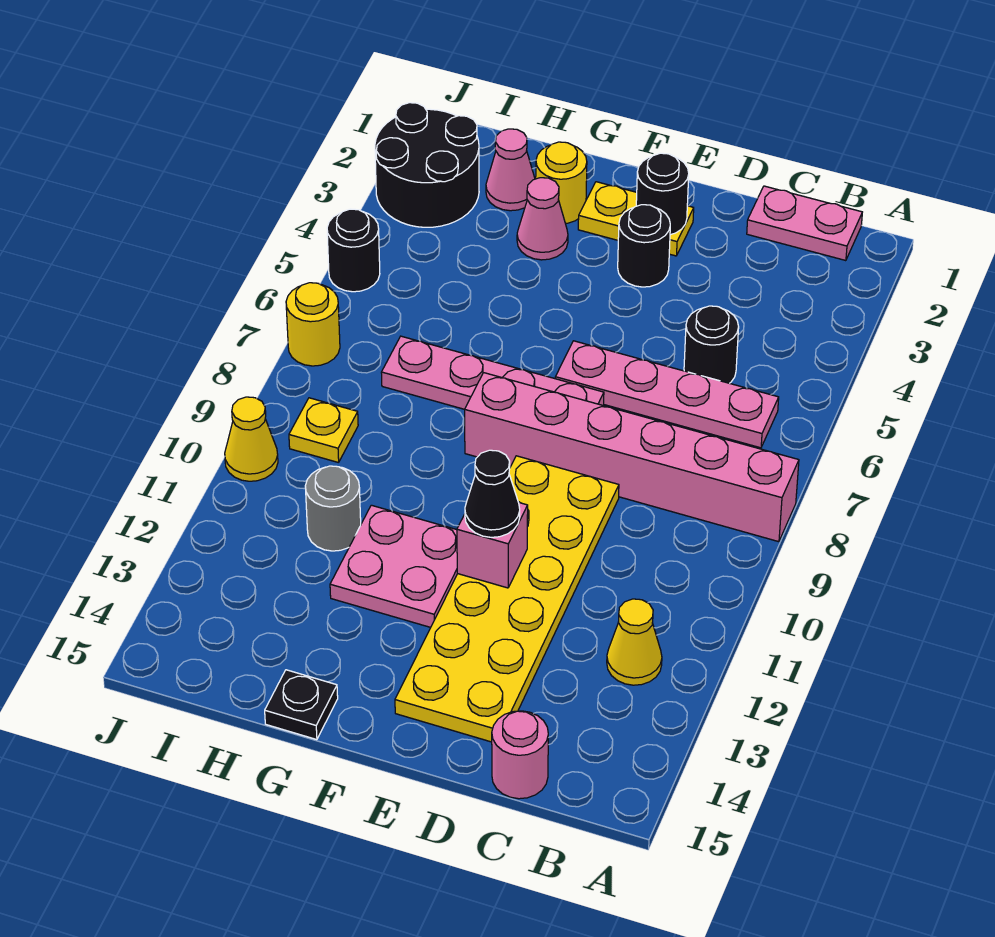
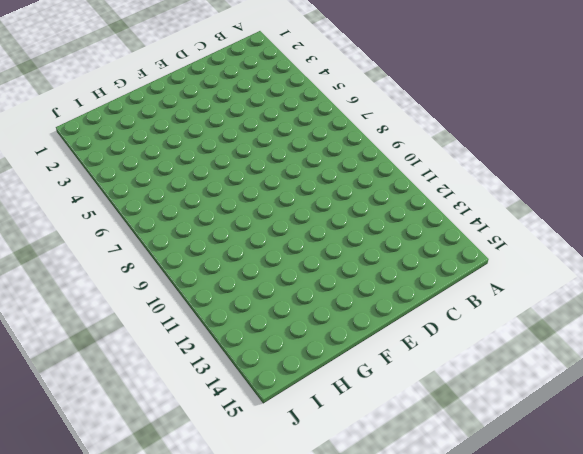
none -> pink 1x6 brick [465,373,799,542]
none -> pink 1x2 plate [747,186,862,261]
none -> pink 1x4 plate [555,341,779,448]

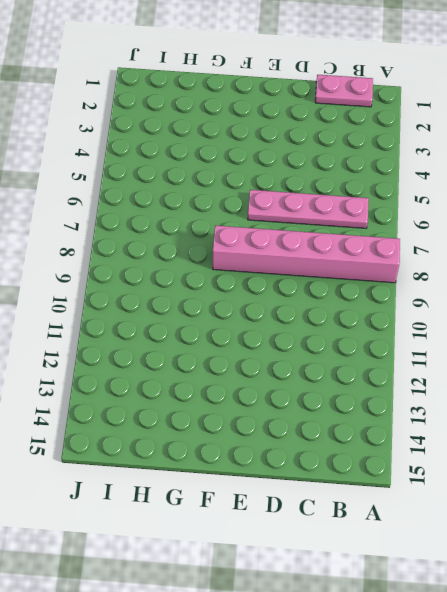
none -> yellow 1x1 cone [607,599,662,685]
none -> black 1x1 round brick [684,306,739,383]
none -> pink 1x1 round brick [492,711,548,799]

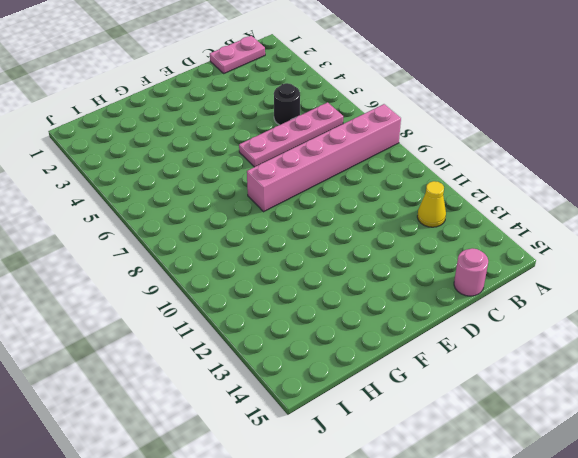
none -> yellow 2x6 plate [395,456,619,742]
none -> yellow 1x2 plate [578,182,694,256]
none -> black 1x1 round brick [618,205,670,287]

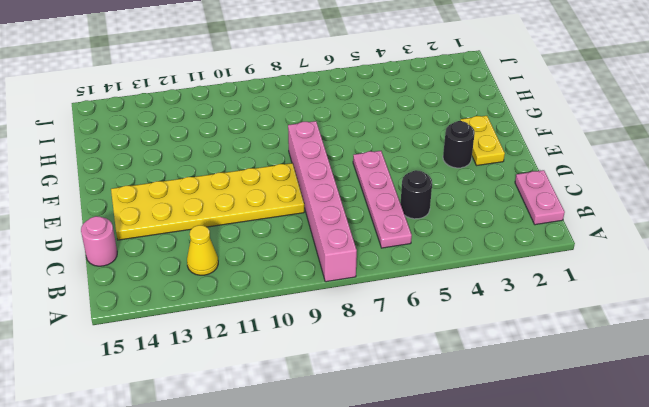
none -> pink 1x4 plate [381,336,604,409]
none -> pink 2x2 plate [330,505,457,627]
none -> yellow 1x1 round brick [536,142,587,224]

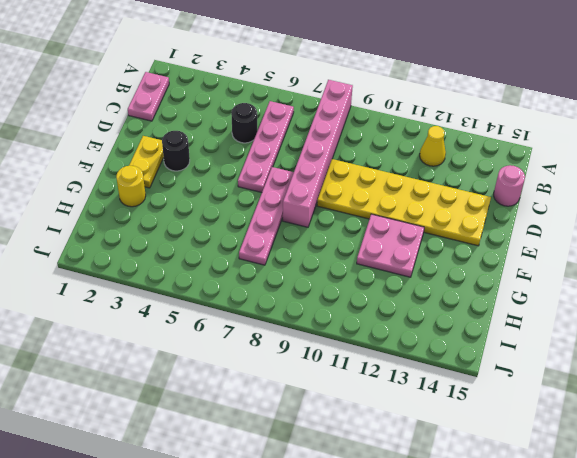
none -> pink 1x1 cone [517,178,568,260]
none -> black 1x1 plate [265,670,338,740]
none -> pink 1x1 cone [486,129,535,211]

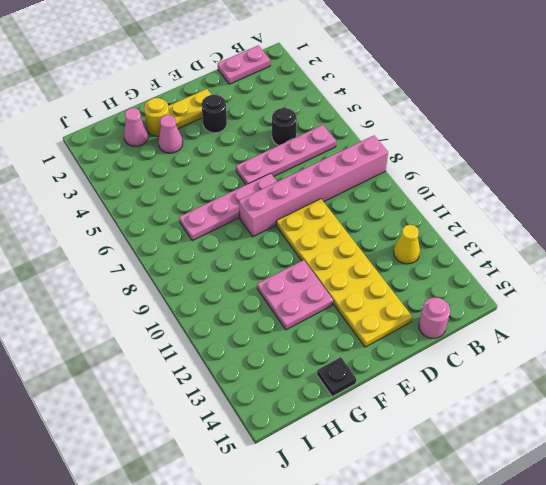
none -> grey 1x1 round brick [305,466,361,551]
none -> black 2x2 round brick [375,103,479,227]
none -> yellow 1x1 plate [289,398,358,463]

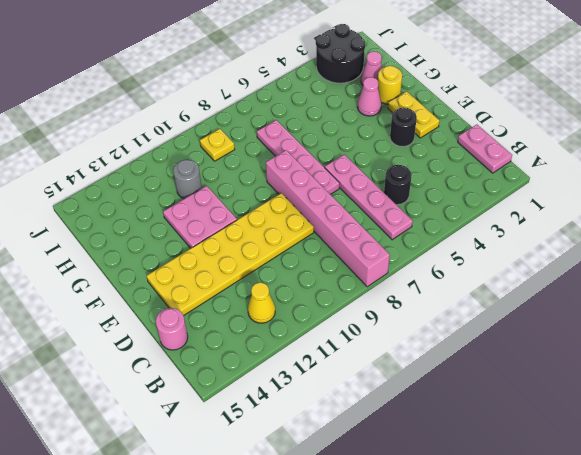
none -> black 1x1 plate [265,670,338,740]
none -> black 1x1 round brick [327,209,380,292]
none -> yellow 1x1 round brick [286,283,340,366]

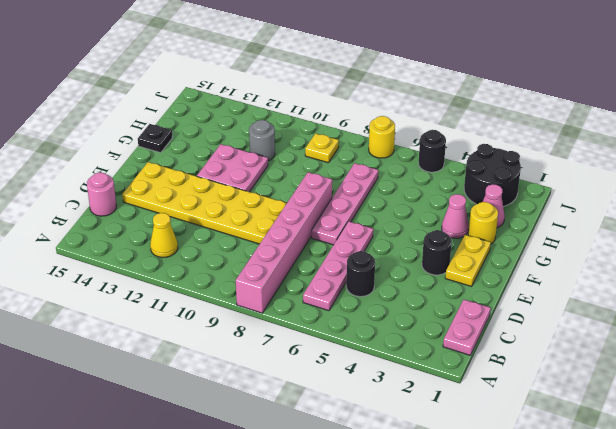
none -> yellow 1x1 cone [225,397,278,481]
none -> black 1x1 round brick [636,153,689,235]
none -> pink 1x1 brick [457,503,528,588]

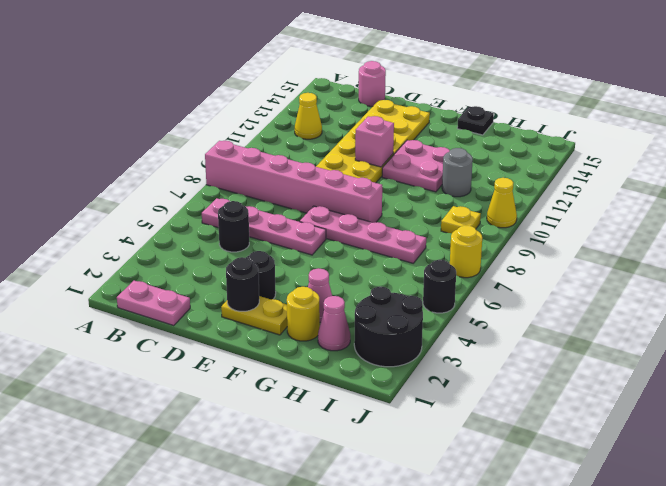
none -> black 1x1 cone [465,450,520,537]

